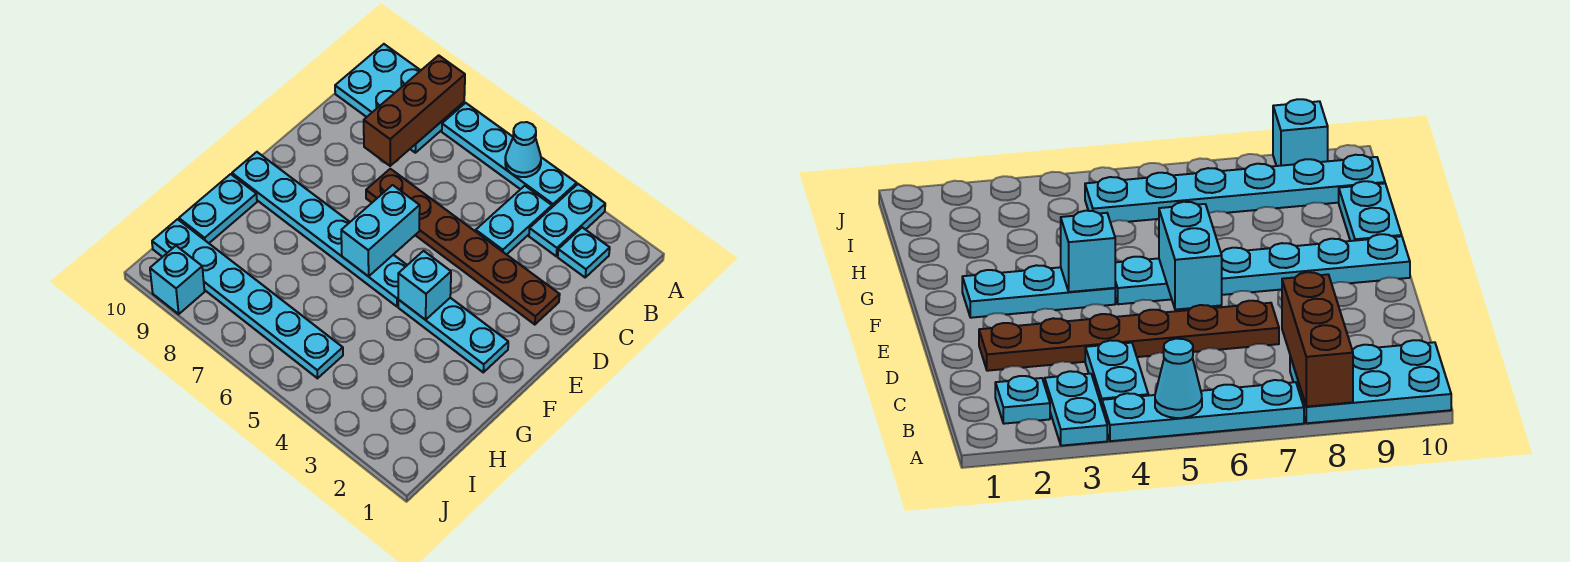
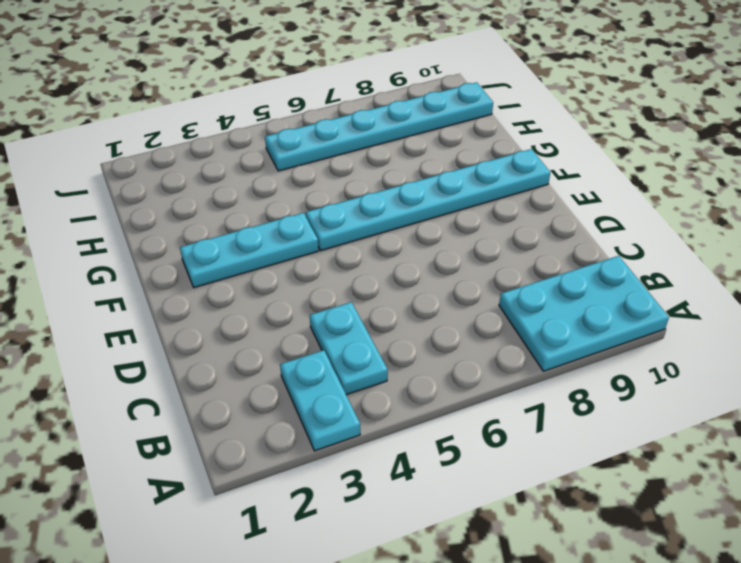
none -> cyan 1x4 plate [442,103,577,207]
none -> cyan 1x1 plate [558,227,610,277]
none -> brown 1x6 plate [366,169,560,325]

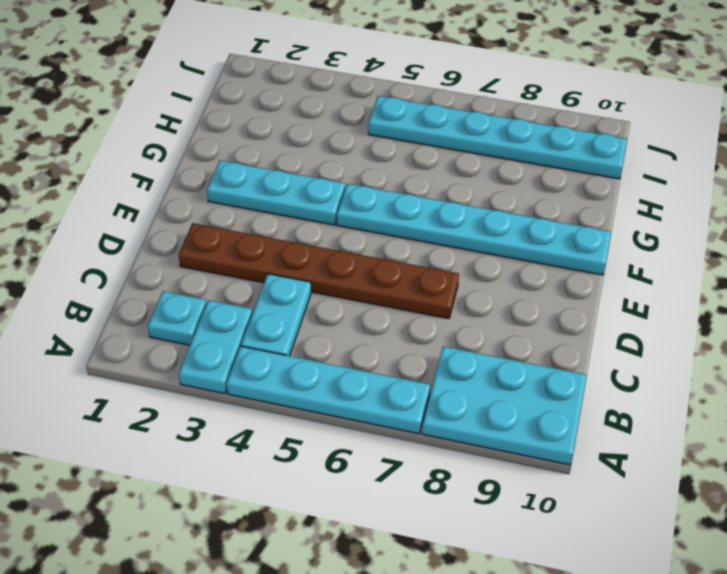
none -> cyan 1x2 plate [179,174,257,243]
none -> cyan 1x1 brick [150,246,204,314]
none -> cyan 1x1 cone [505,122,541,177]

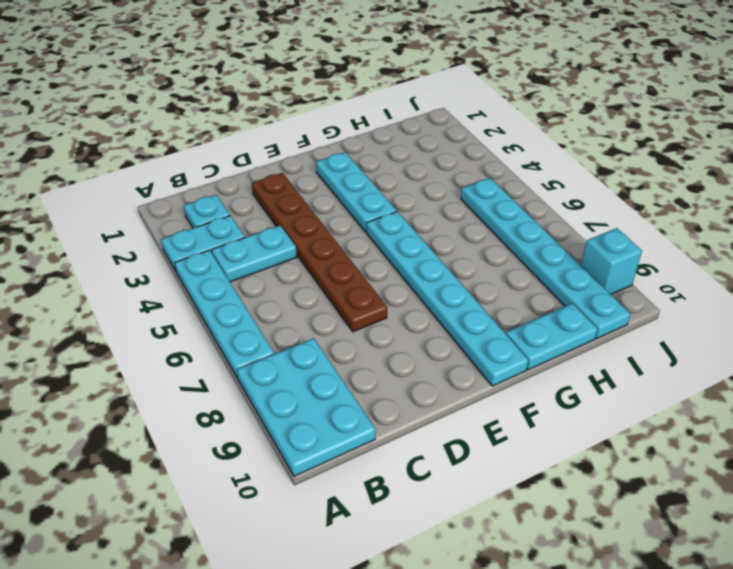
none -> cyan 1x1 cone [505,122,541,177]
none -> brown 1x3 brick [364,55,465,166]
none -> cyan 1x2 brick [341,185,420,277]

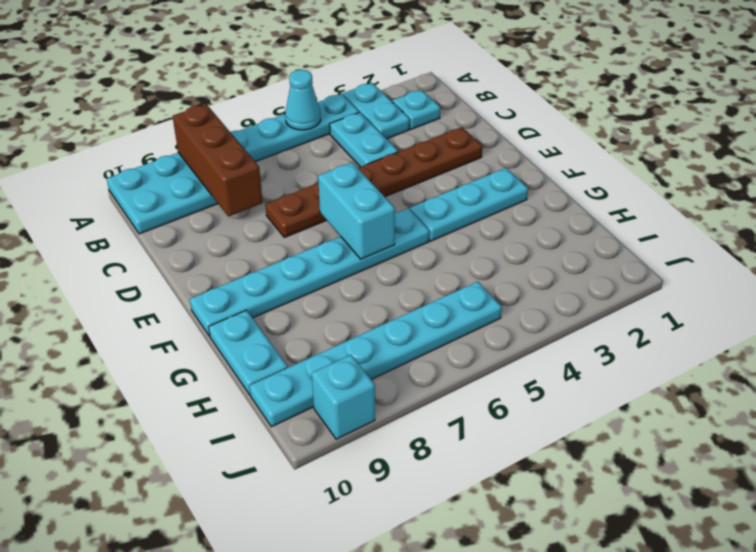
none -> cyan 1x1 brick [398,251,451,320]

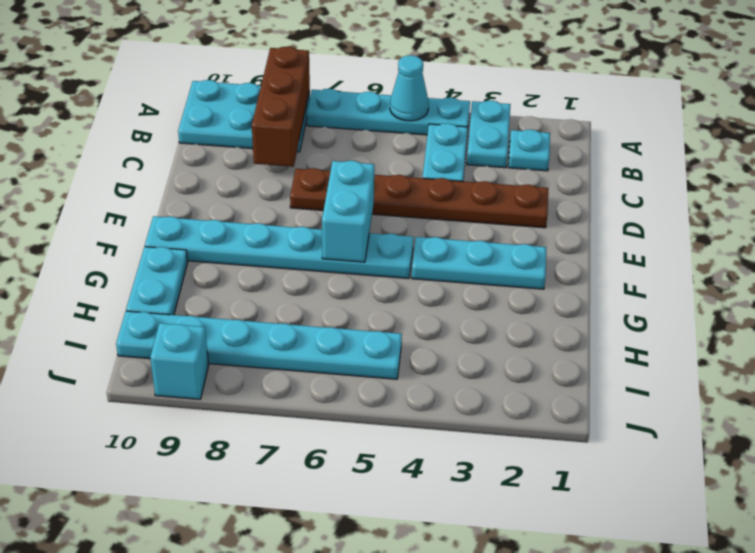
none -> cyan 1x1 brick [398,251,451,320]

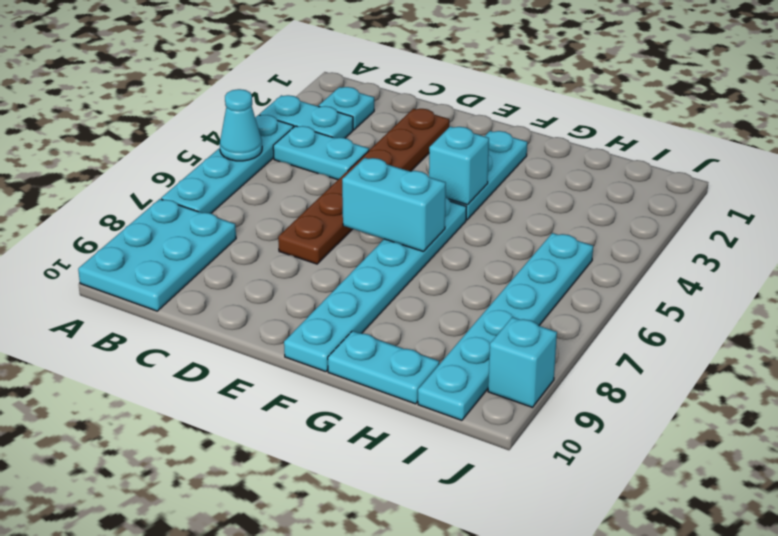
none -> brown 1x3 brick [364,55,465,166]

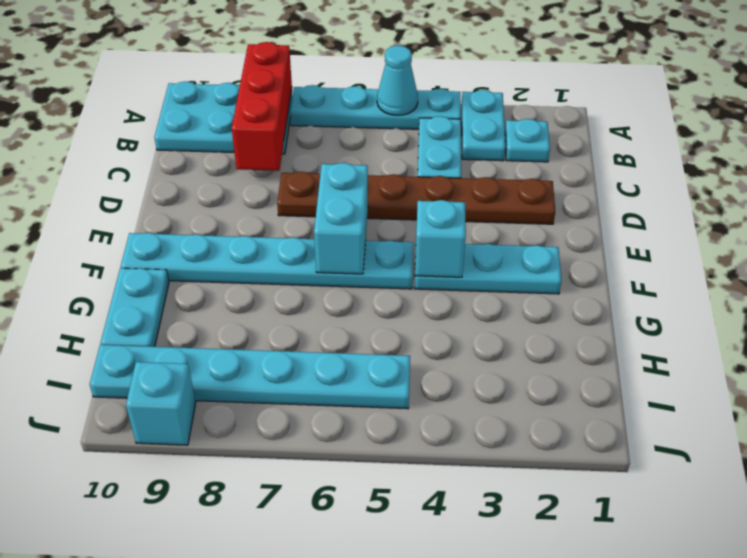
red 1x3 brick [232,42,292,171] -> brown 1x3 brick [364,55,465,166]

